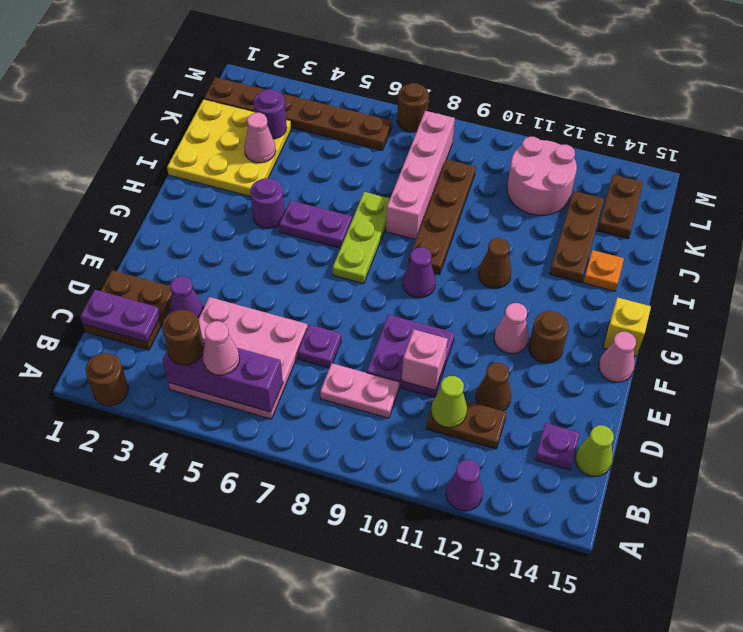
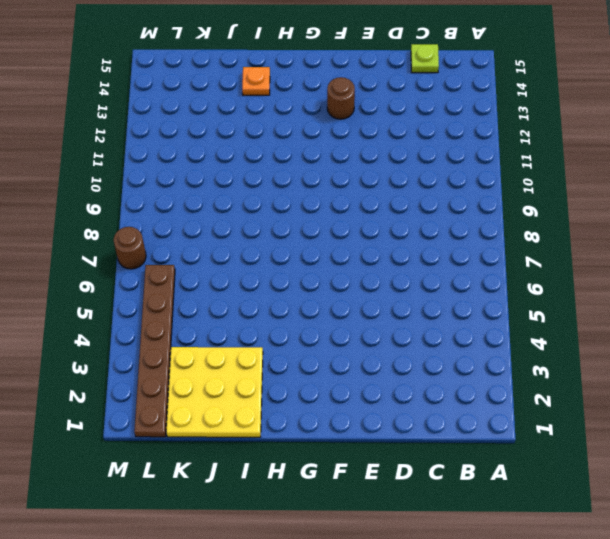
lime 1x1 plate [411,44,439,73] -> lime 1x1 cone [575,425,614,476]
none -> brown 1x1 round brick [85,353,128,406]
none -> purple 1x1 cone [446,460,483,511]
none -> pink 3x3 plate [169,297,308,419]
none -> brown 2x2 plate [83,270,172,350]

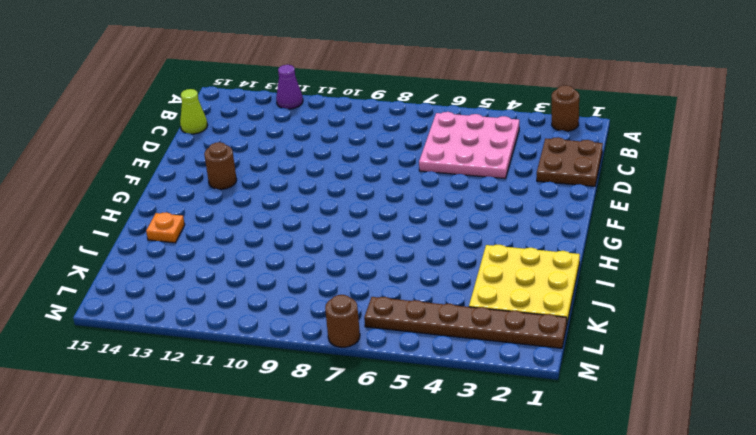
none -> pink 1x2 plate [320,363,400,418]
none -> brown 1x2 plate [426,393,507,449]
none -> purple 1x1 plate [535,423,580,470]
none -> purple 1x1 cone [169,276,203,319]

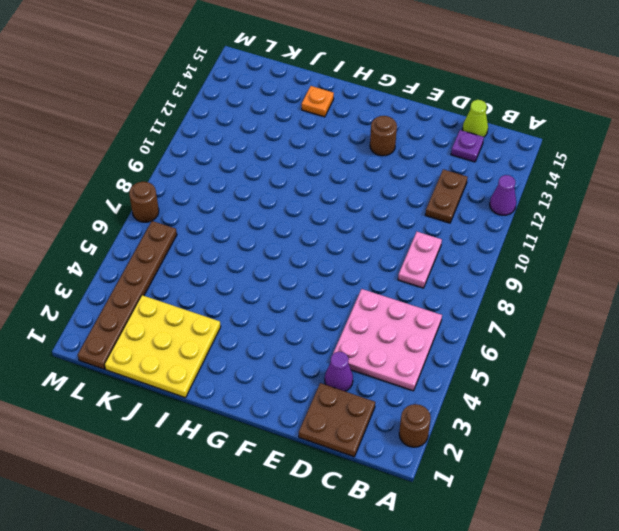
none -> purple 1x1 plate [298,325,341,368]
none -> purple 2x2 plate [367,315,455,398]
none -> brown 1x1 cone [476,363,511,411]
none -> pink 1x1 cone [494,303,529,354]

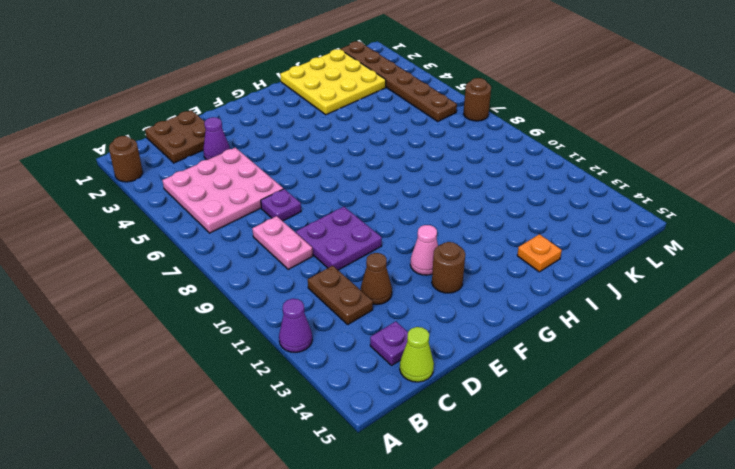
none -> pink 1x1 cone [599,332,636,382]
none -> lime 1x3 plate [333,192,390,284]
none -> purple 1x1 cone [403,247,436,298]
none -> yellow 1x1 brick [603,297,651,357]

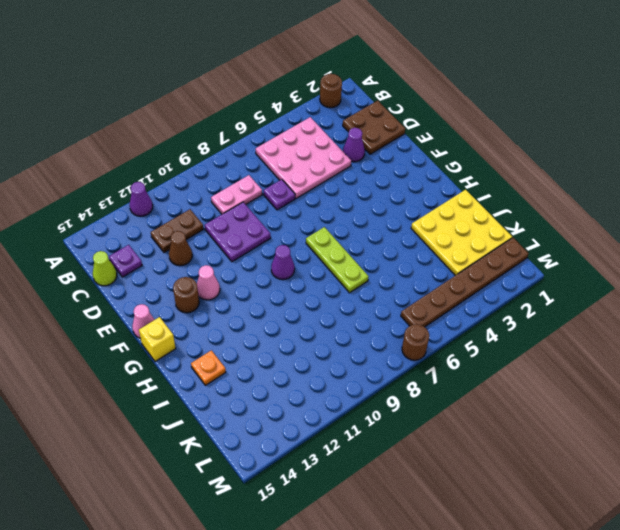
none -> purple 1x1 round brick [250,178,284,228]
none -> purple 1x2 plate [279,200,352,248]
none -> brown 1x4 plate [409,159,476,274]
none -> brown 1x1 cone [478,238,511,288]

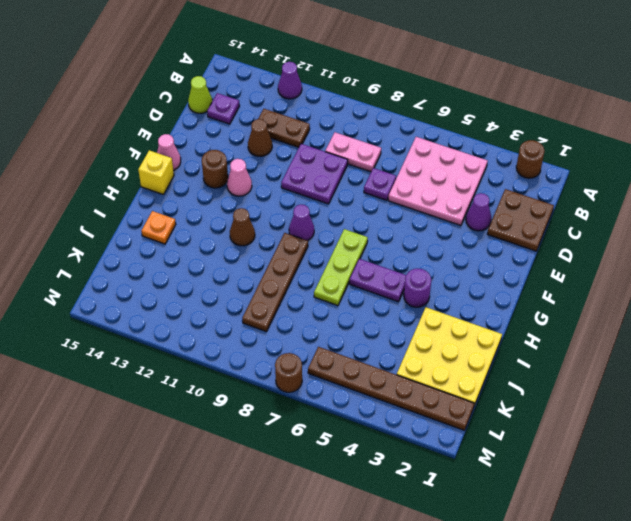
none -> pink 1x4 brick [386,111,455,239]
none -> brown 1x3 plate [550,191,604,282]
none -> pink 2x2 round brick [507,137,577,215]
none -> brown 1x2 plate [597,175,643,239]

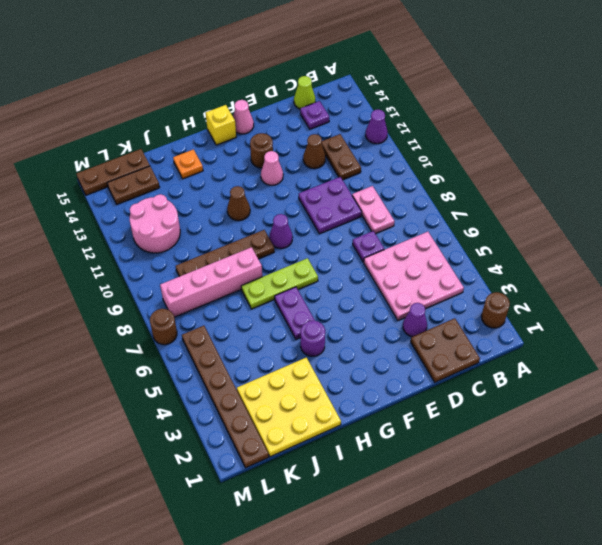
brown 1x3 plate [77,149,150,195] -> brown 1x3 plate moved to [550,191,604,282]
none -> purple 1x3 brick [163,338,283,412]
none -> purple 1x2 plate [80,290,161,342]
none -> lime 1x1 cone [431,376,467,428]
none -> pink 1x1 brick [402,330,448,390]

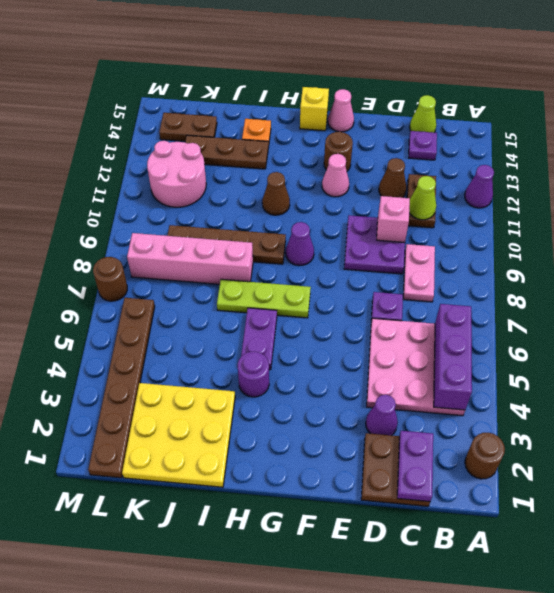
none -> pink 1x1 cone [244,113,276,163]
none -> purple 1x1 round brick [254,89,287,139]
none -> brown 1x1 round brick [162,310,204,365]
none -> pink 1x1 cone [203,321,240,375]

